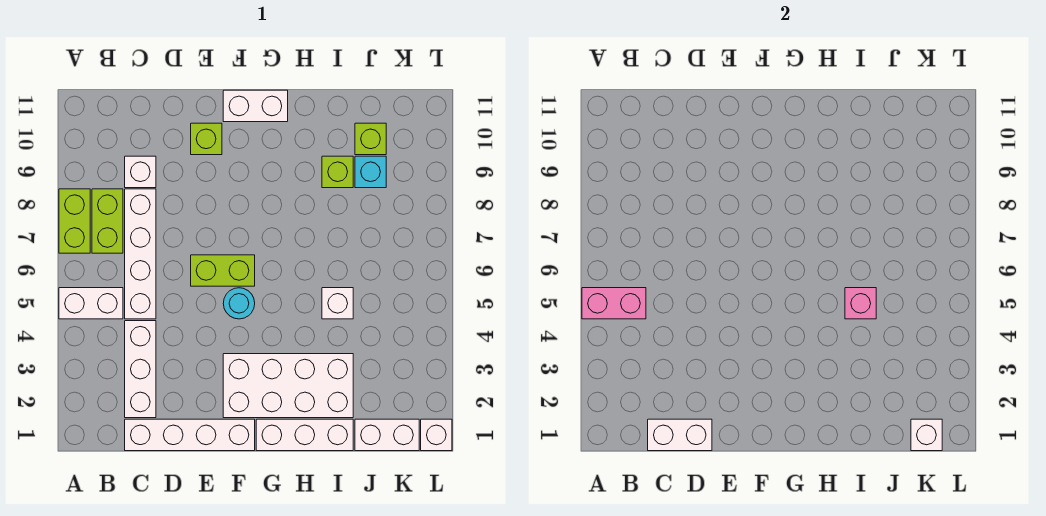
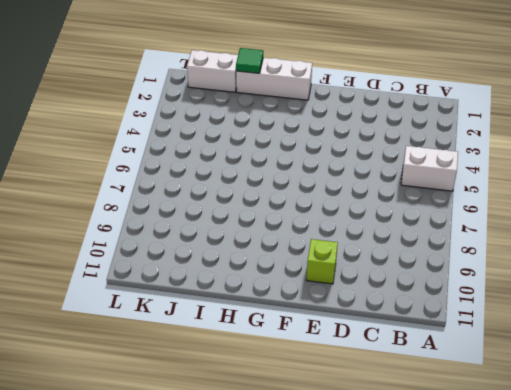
green 1x1 tile [236,48,263,73] -> none
none -> lime 1x2 brick [59,189,90,253]
none -> lime 1x2 brick [92,189,123,253]
none -> white 1x4 brick [125,419,255,451]

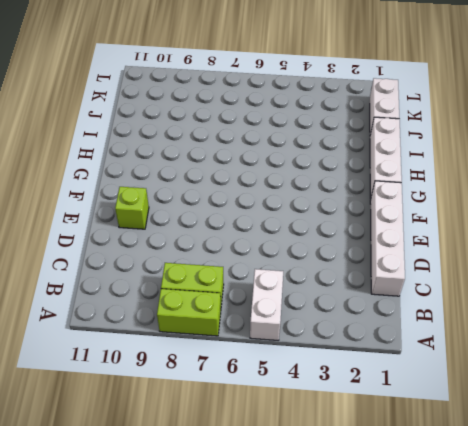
none -> white 1x3 brick [125,321,156,418]
none -> white 1x4 brick [125,189,156,319]
none -> white 1x1 brick [125,156,156,188]

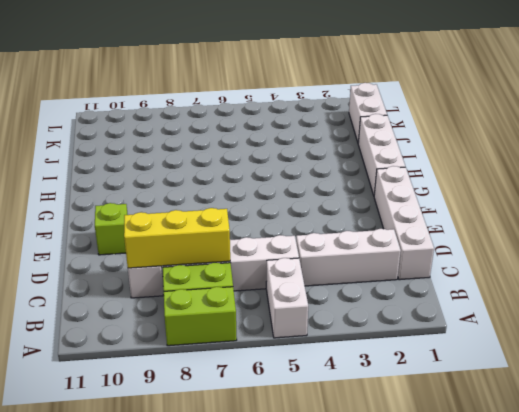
yellow 1x3 brick [124,208,230,268] -> none
none -> lime 1x2 brick [191,255,255,286]
none -> white 2x4 brick [223,354,353,418]
none -> cyan 1x1 round brick [223,288,255,319]

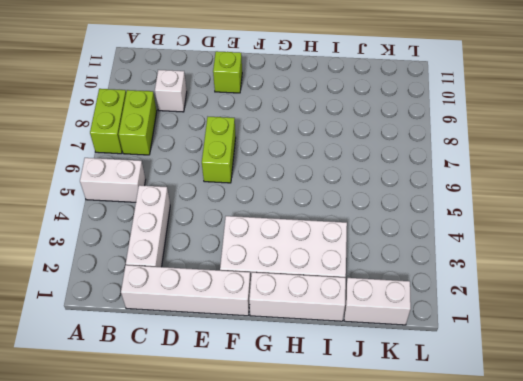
lime 1x2 brick [202,117,236,183] -> lime 1x2 brick turned to [191,255,255,286]
none -> white 1x4 brick [125,189,156,319]
none -> cyan 1x1 round brick [223,288,255,319]
none -> white 1x2 brick [223,90,288,122]

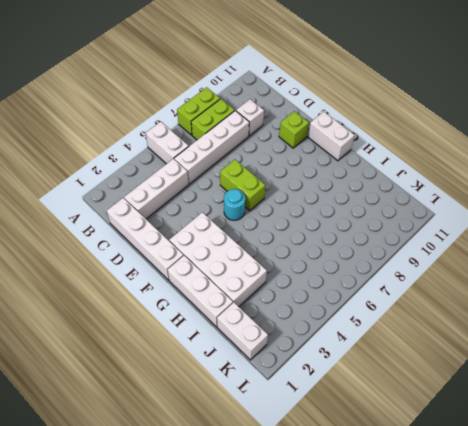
none -> white 1x1 brick [322,288,353,319]
none -> lime 1x1 brick [322,156,353,188]
none -> cyan 1x1 brick [355,156,386,188]

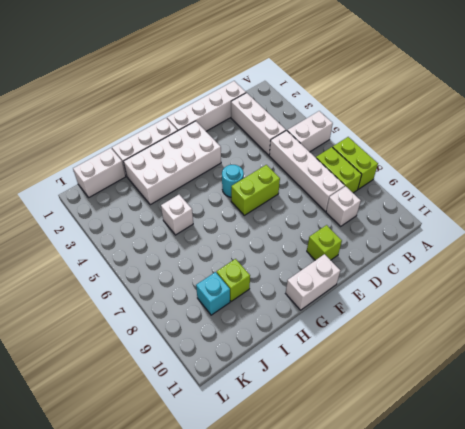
none -> lime 1x1 brick [355,123,386,155]
none -> white 1x1 brick [421,419,452,451]
none -> pink 1x2 brick [582,288,646,319]

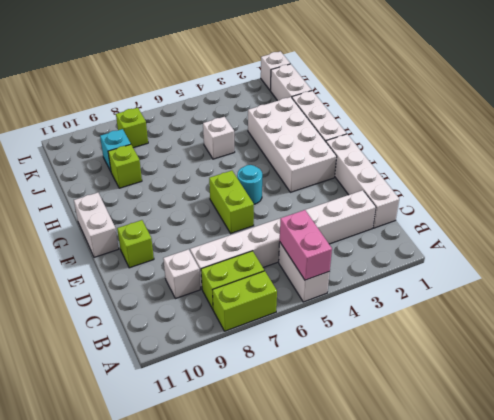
lime 1x1 brick [116,108,148,148] -> lime 1x1 brick moved to [355,123,386,155]
none -> white 1x2 brick [648,419,712,451]
none -> pink 1x1 brick [845,288,876,319]
none -> white 1x1 brick [911,419,942,451]

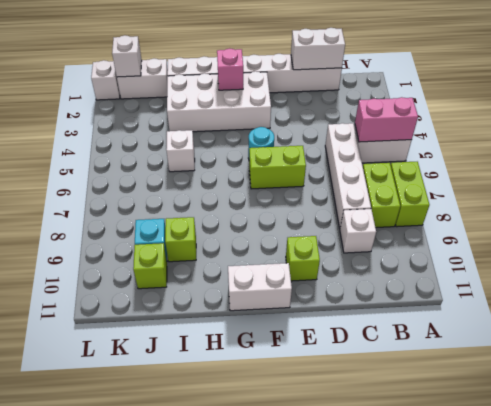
pink 1x1 brick [217,48,243,90] -> pink 1x1 brick moved to [845,288,876,319]
none -> white 1x3 brick [125,321,156,418]

